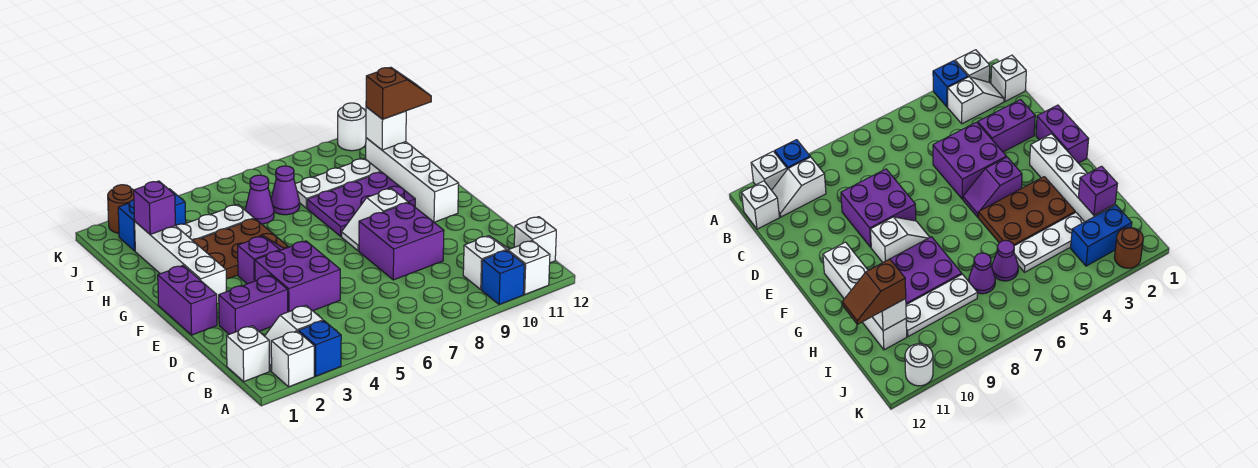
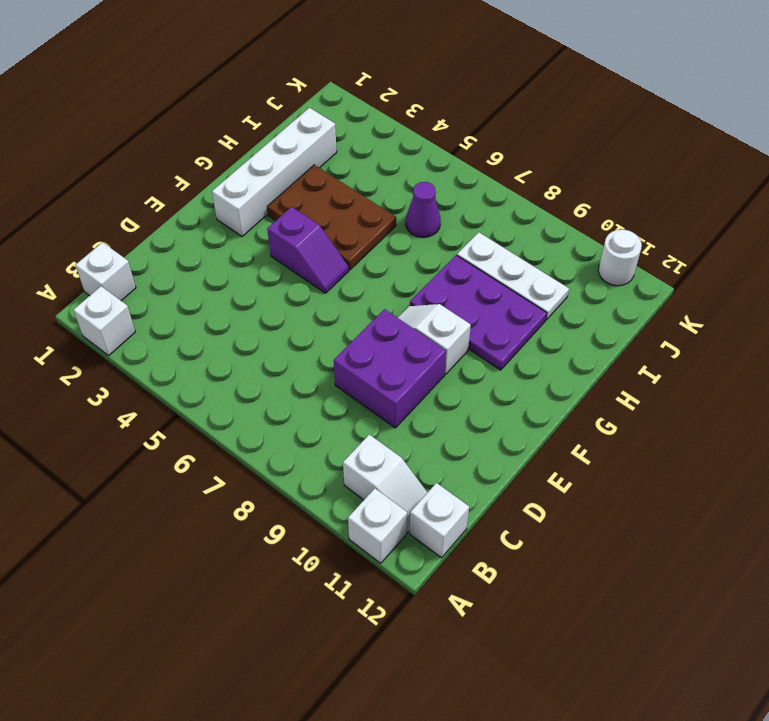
none -> blue 1x1 brick [298,321,341,376]
none -> blue 1x1 brick [482,250,524,305]
none -> white 1x2 slope [265,305,323,371]

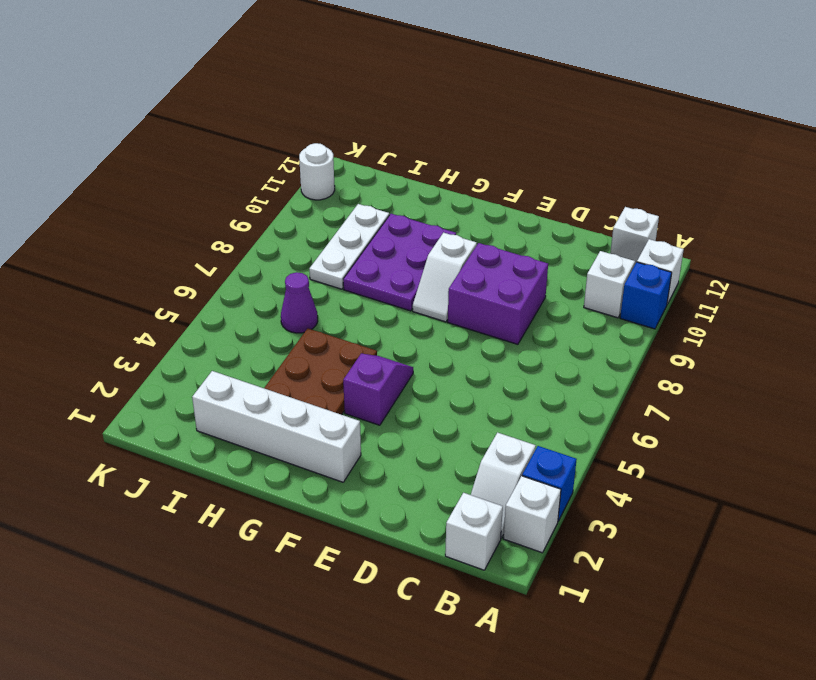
none -> purple 1x2 brick [219,275,288,334]
none -> purple 2x2 brick [255,241,340,312]
none -> purple 1x2 brick [158,266,217,335]

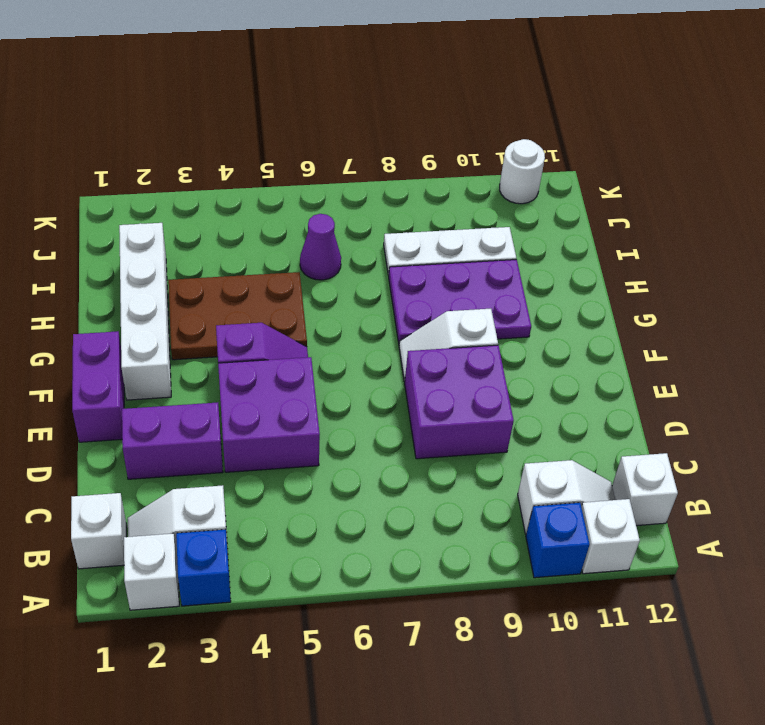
none -> white 1x4 brick [366,138,459,222]
none -> white 1x3 plate [176,205,254,240]
none -> purple 1x1 cone [271,166,300,215]

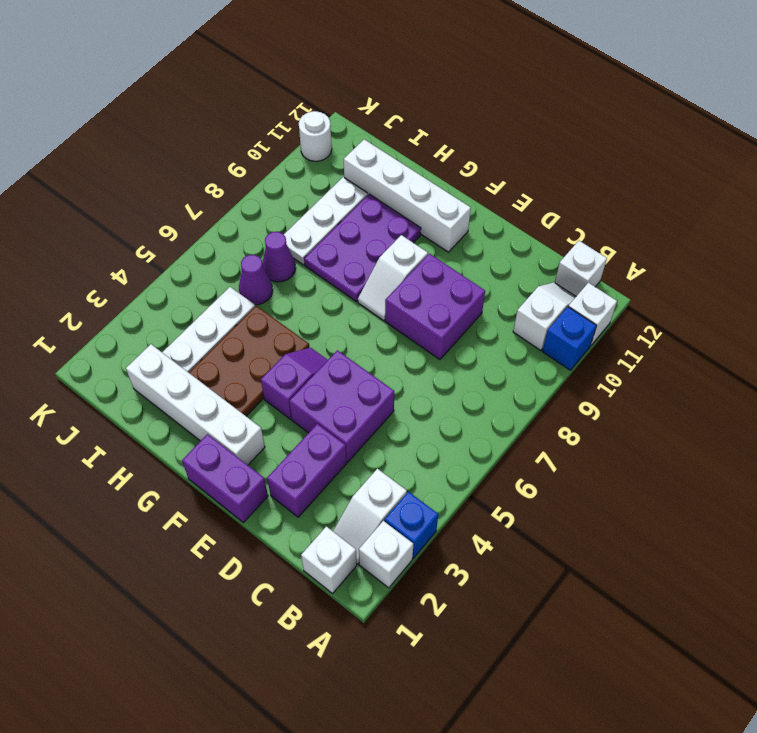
none -> blue 1x2 brick [118,189,186,251]
none -> brown 1x1 round brick [108,185,134,233]
none -> purple 1x1 brick [134,181,175,234]

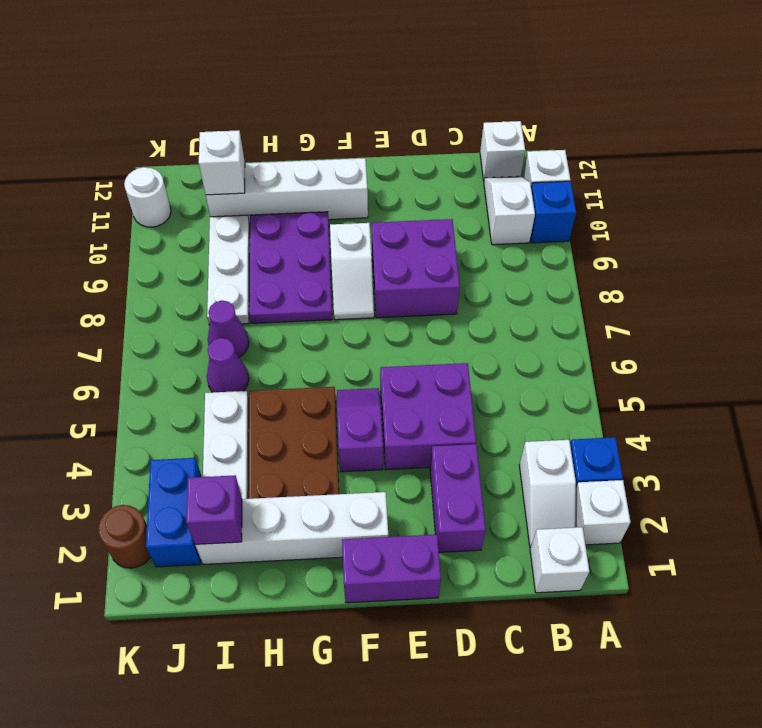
none -> brown 1x2 slope [366,67,431,119]

